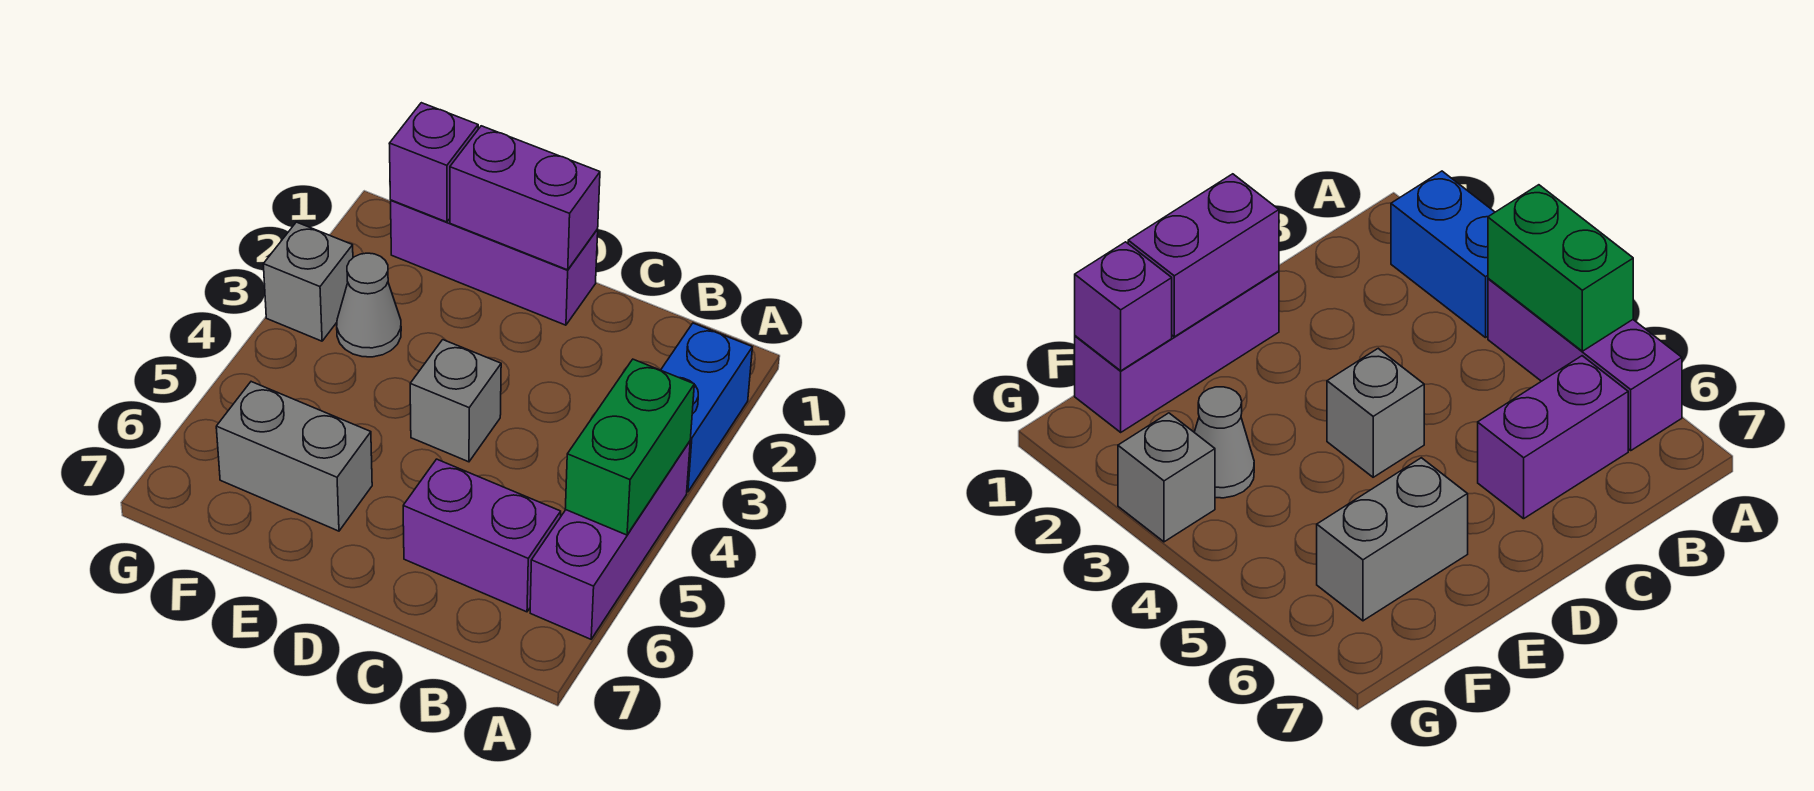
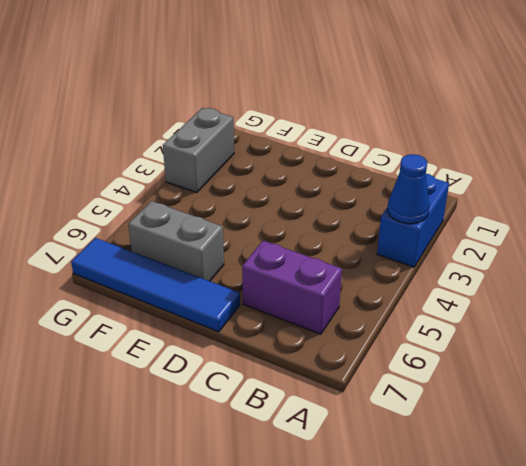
blue 1x1 cone [388,154,429,224] -> none
blue 1x4 tile [71,238,240,332] -> none
grey 1x2 brick [163,108,234,193] -> grey 1x1 brick [263,222,353,341]
none -> purple 1x3 brick [530,441,690,639]
none -> purple 1x3 brick [391,200,598,325]

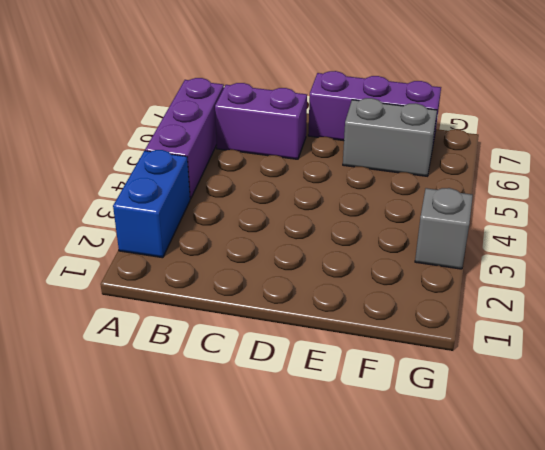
purple 1x3 brick [308,71,441,149] -> purple 1x3 brick moved to [391,200,598,325]
none -> grey 1x1 brick [410,340,501,462]
none -> grey 1x1 cone [337,253,401,357]

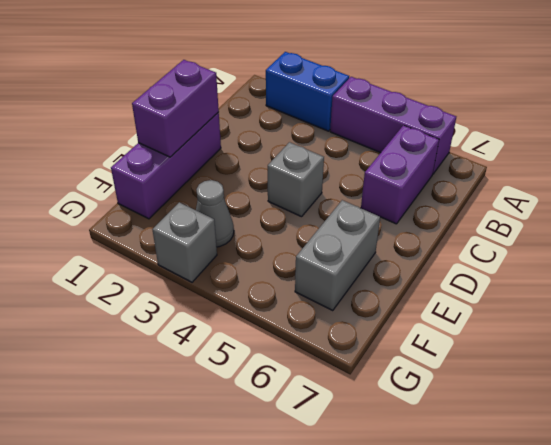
none -> green 1x2 brick [565,359,694,535]
none -> purple 1x1 brick [389,103,478,222]

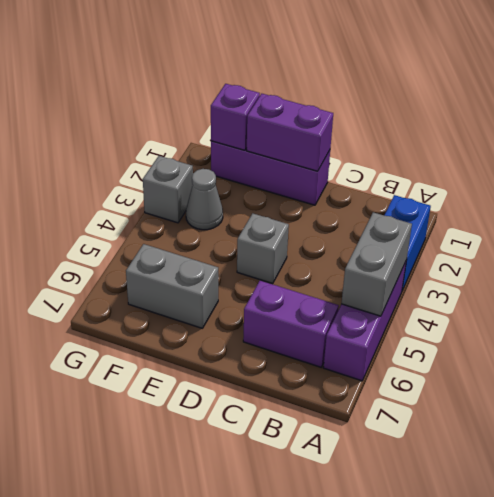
grey 1x2 brick [341,212,412,316] -> green 1x2 brick [565,359,694,535]

